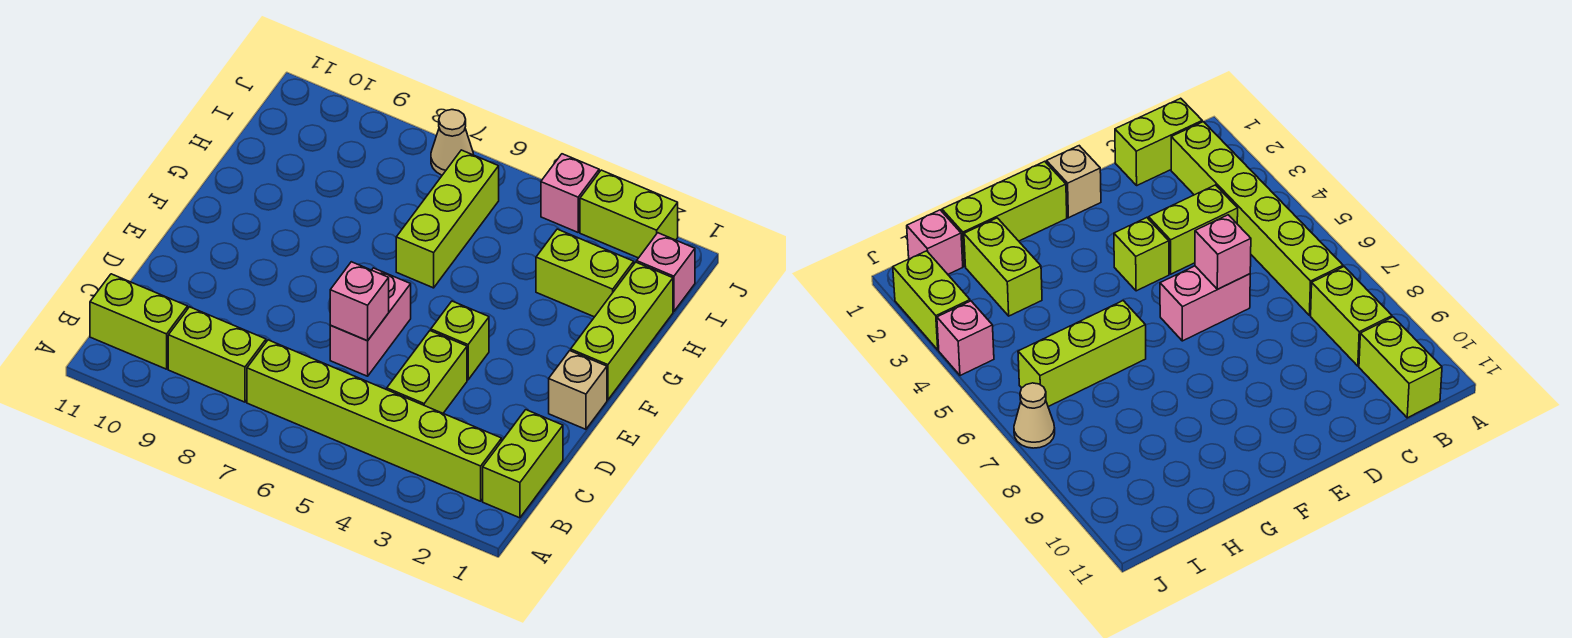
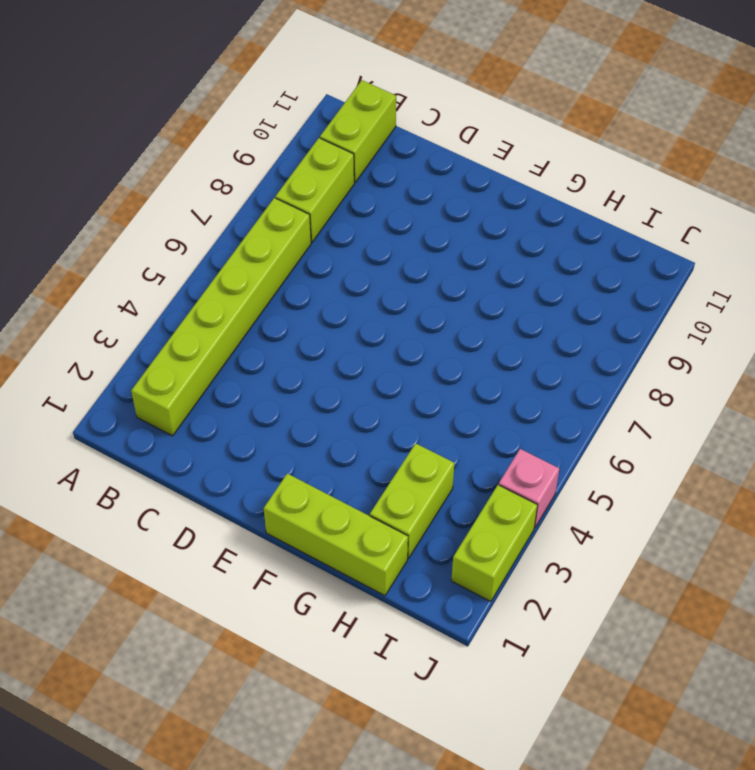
none -> lime 1x2 brick [483,410,563,518]
none -> lime 1x2 brick [387,331,467,413]
none -> pink 1x2 brick [330,268,411,376]

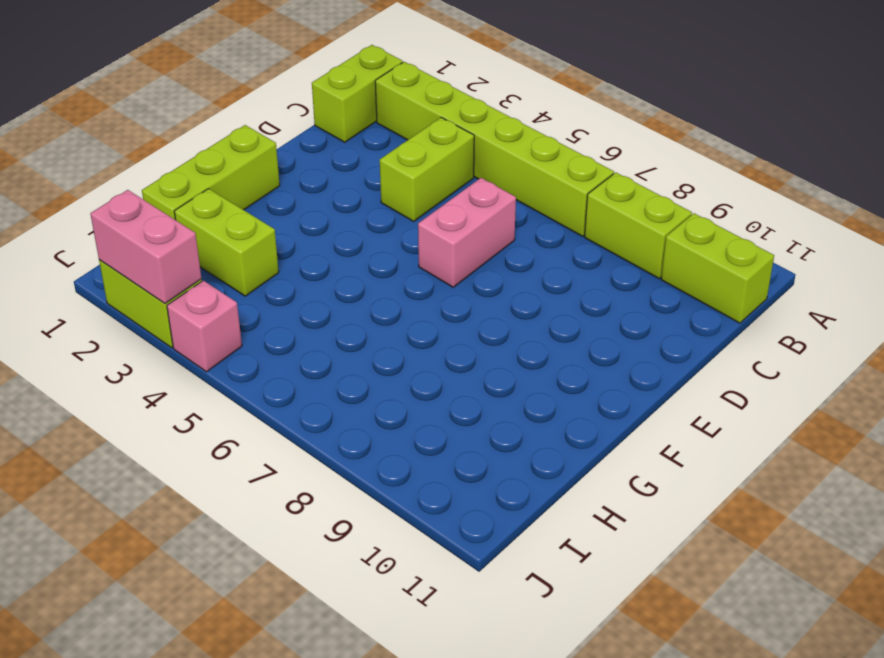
pink 1x2 brick [90,190,202,304] -> none
none -> tan 1x1 brick [549,351,607,429]
none -> lime 1x1 brick [431,301,489,380]
none -> lime 1x3 brick [396,150,499,288]

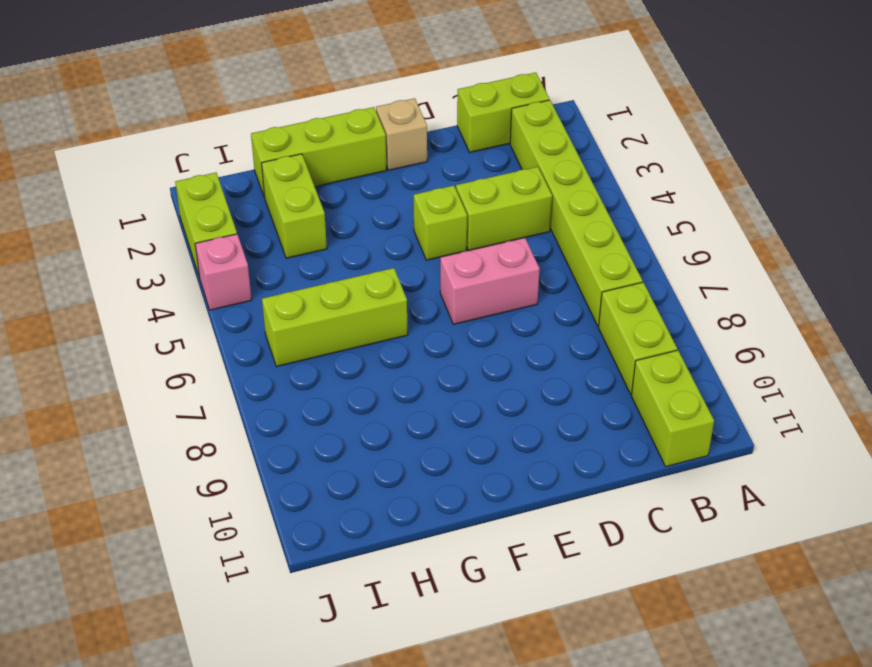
none -> pink 1x1 brick [637,233,695,311]
none -> tan 1x1 cone [431,110,473,175]
none -> pink 1x1 brick [330,262,389,341]

